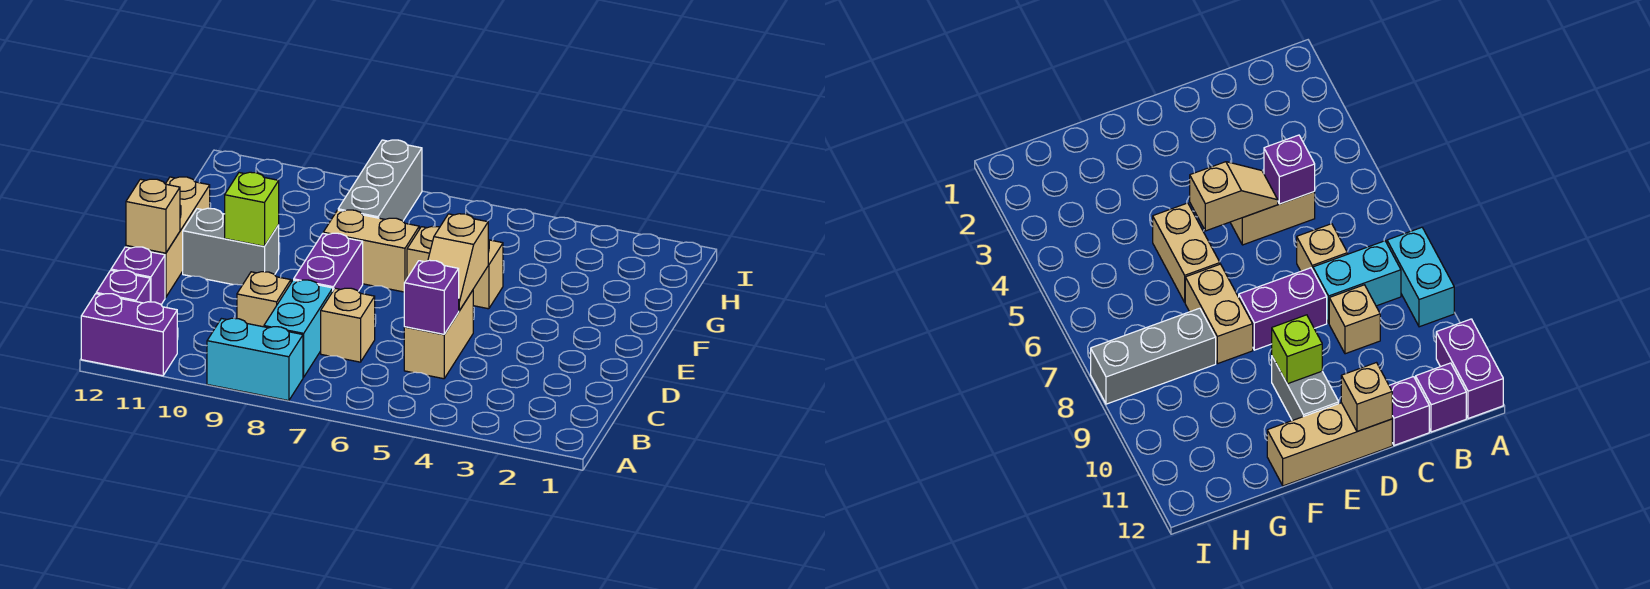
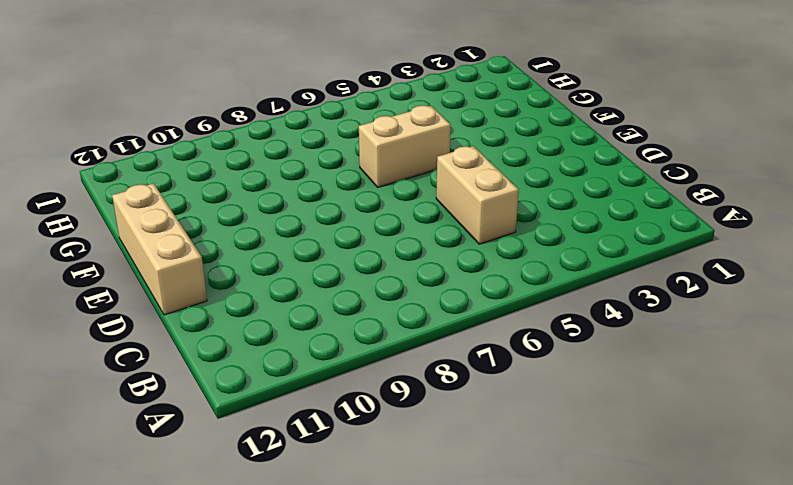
none -> cyan 1x2 brick [207,318,303,401]
none -> purple 1x2 brick [81,294,177,376]
none -> cyan 1x2 brick [264,280,333,377]

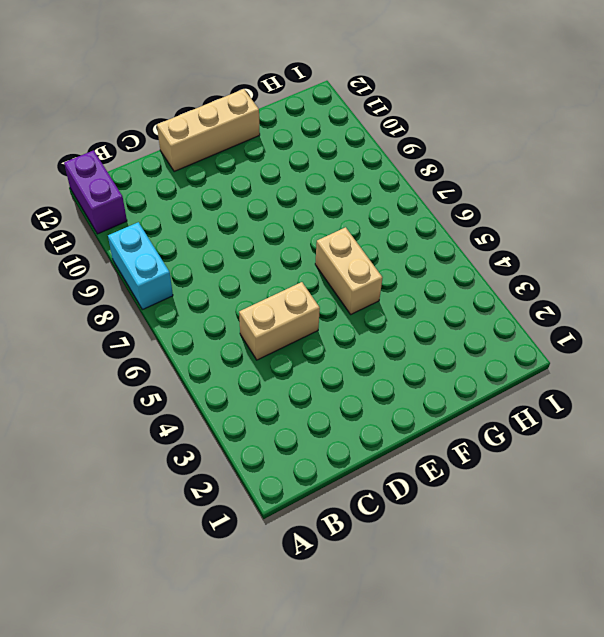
none -> cyan 1x2 brick [264,280,333,377]
none -> purple 1x1 brick [96,270,150,303]
none -> tan 1x1 brick [321,288,375,362]

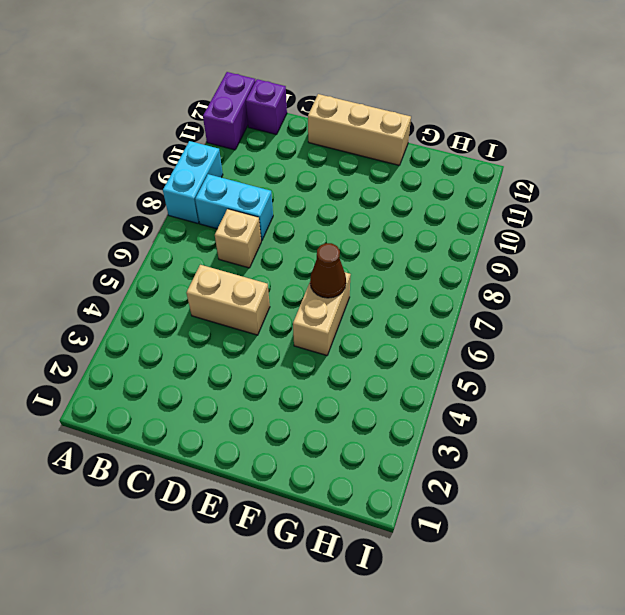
brown 1x1 cone [310,243,346,298] -> none
none -> tan 1x1 brick [237,272,291,327]
none -> purple 1x1 brick [111,247,165,304]
none -> purple 1x2 brick [294,233,363,291]

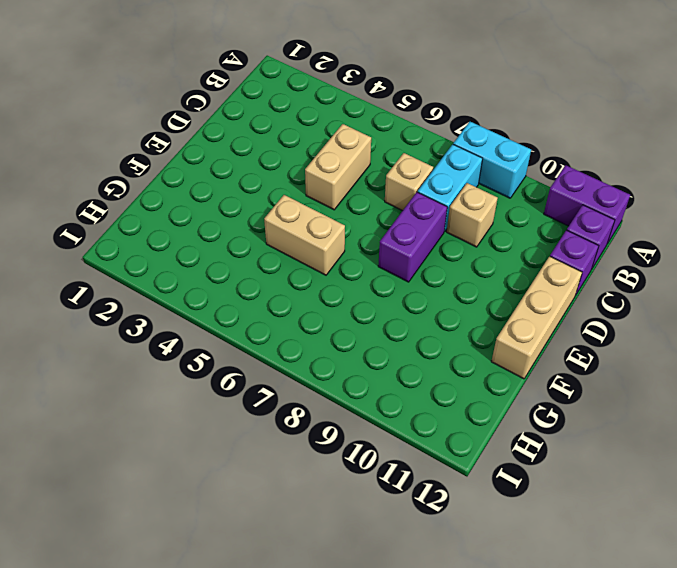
none -> grey 1x2 brick [183,208,279,285]
none -> tan 1x2 brick [323,210,419,292]
none -> grey 1x3 brick [338,140,422,221]

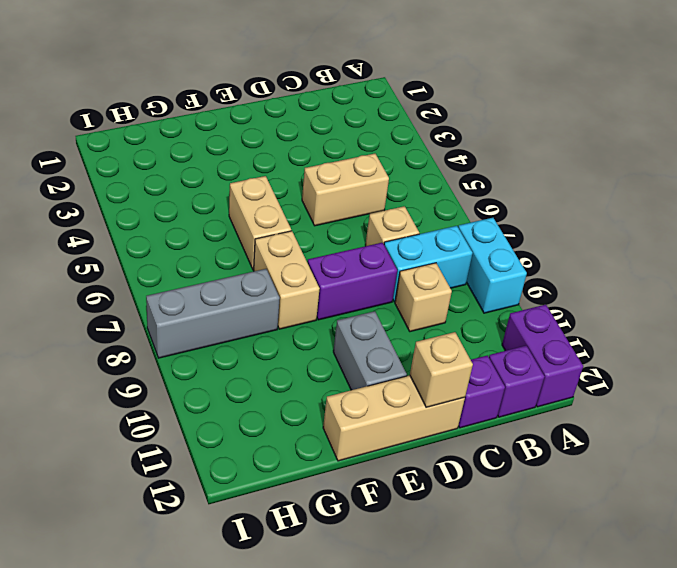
none -> purple 1x1 brick [404,260,459,334]
none -> tan 1x2 slope [428,214,488,311]
none -> lime 1x1 brick [225,172,279,246]

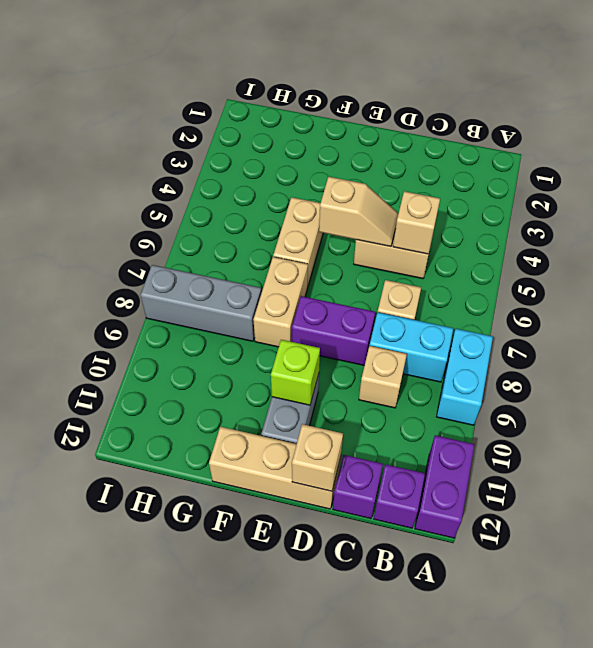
tan 1x1 brick [393,191,440,254] -> purple 1x1 brick [404,260,459,334]

